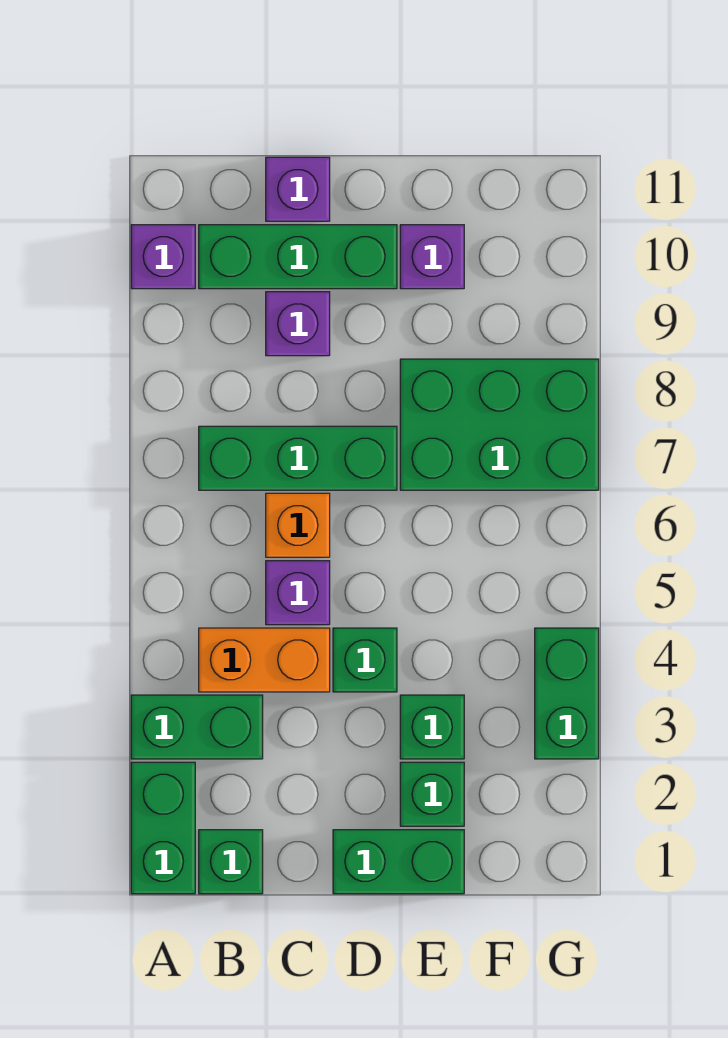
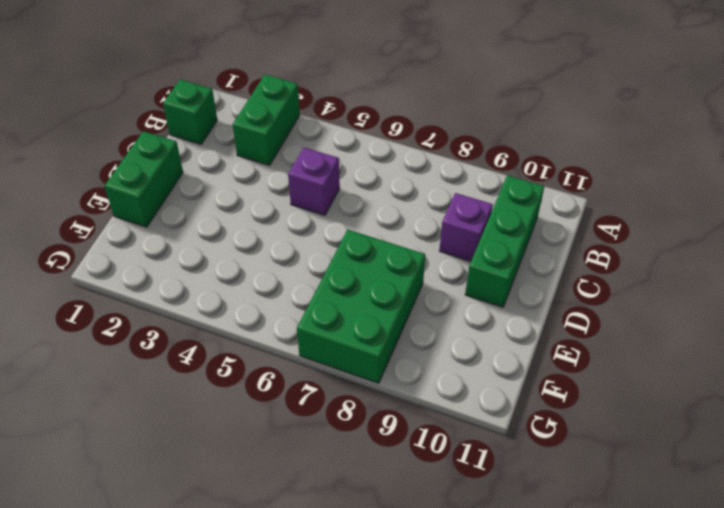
none -> green 1x2 brick [131,762,195,894]
none -> purple 1x1 brick [131,225,195,289]
none -> orange 1x2 brick [199,628,330,692]

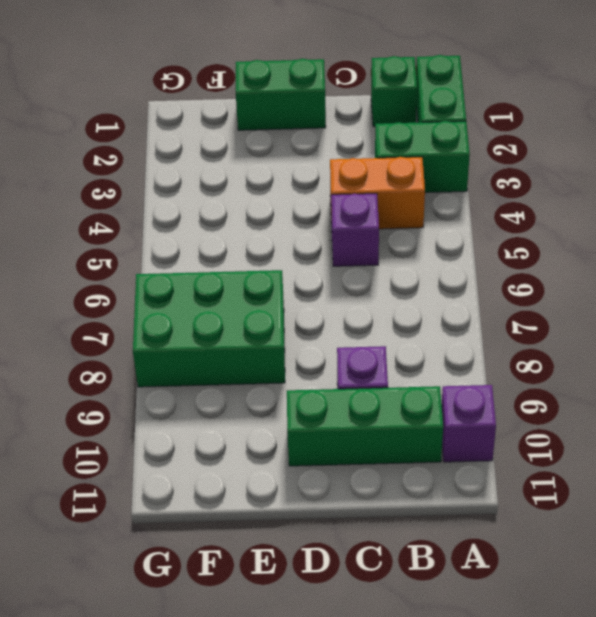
none -> green 1x3 brick [199,426,397,490]
none -> orange 1x1 brick [266,493,330,557]
none -> purple 1x1 brick [266,157,330,221]

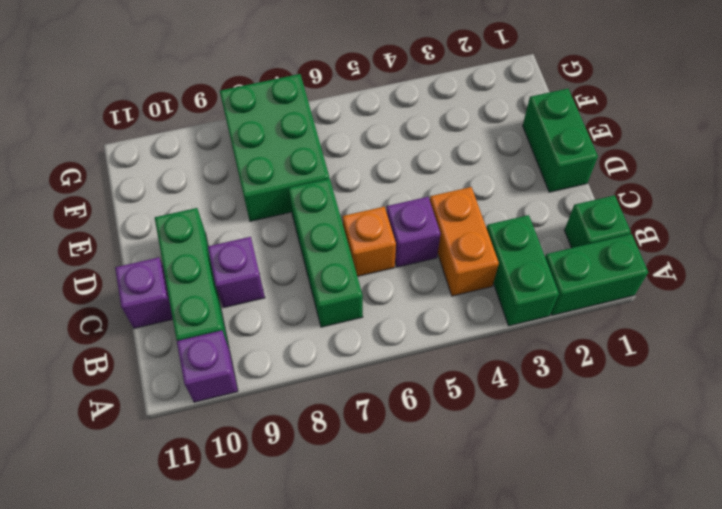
none -> green 1x1 brick [333,628,397,692]
none -> green 1x1 brick [400,762,464,826]
none -> green 1x1 brick [400,695,464,759]

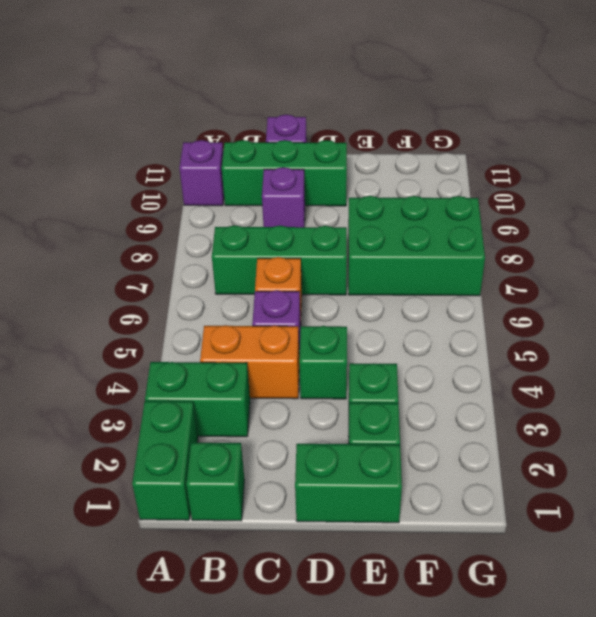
none -> purple 1x1 brick [400,225,464,289]
none -> green 1x2 brick [535,628,599,759]

